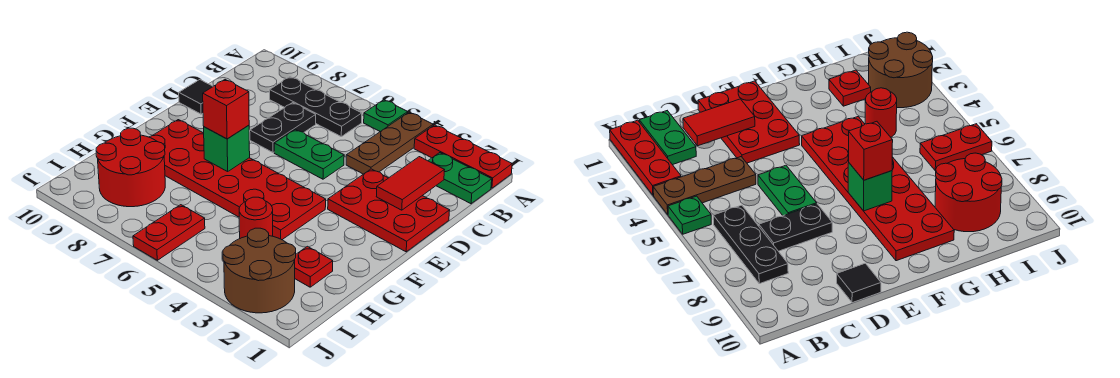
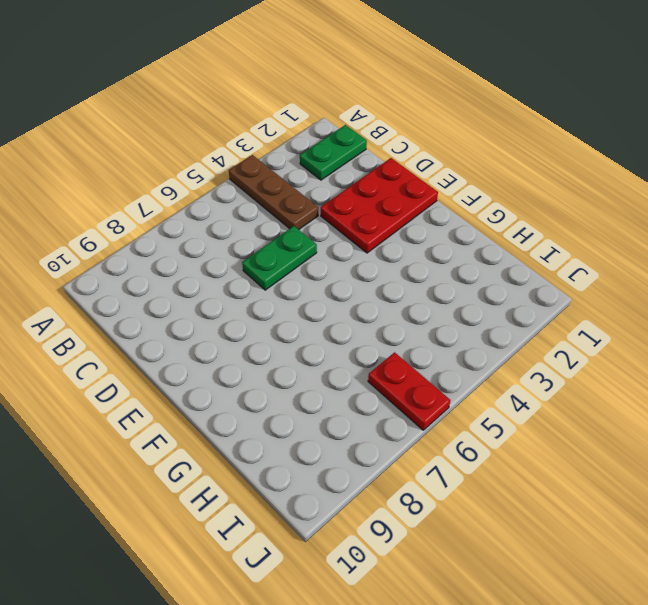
none -> red 1x3 plate [414,125,512,188]
none -> green 1x1 plate [364,100,408,132]
none -> black 1x3 plate [270,77,362,137]

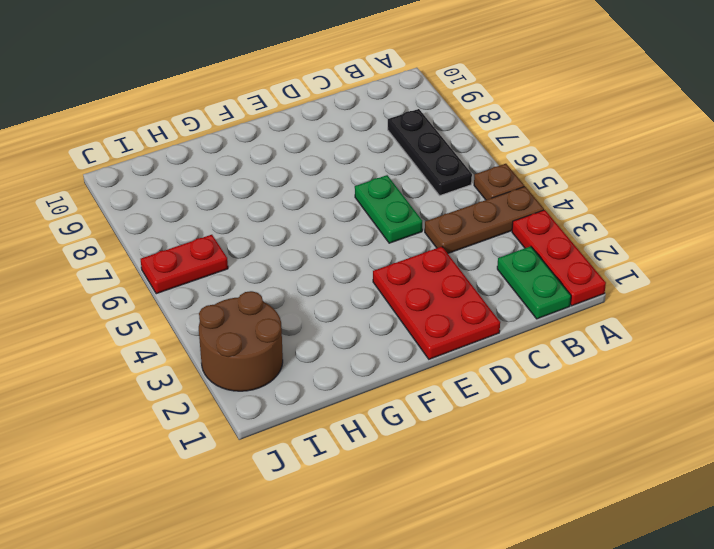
brown 1x1 plate [474,164,524,200] -> green 1x1 plate [364,100,408,132]
none -> black 1x2 plate [250,103,316,153]
none -> black 1x1 tile [179,80,213,114]
none -> red 2x6 plate [150,120,326,240]

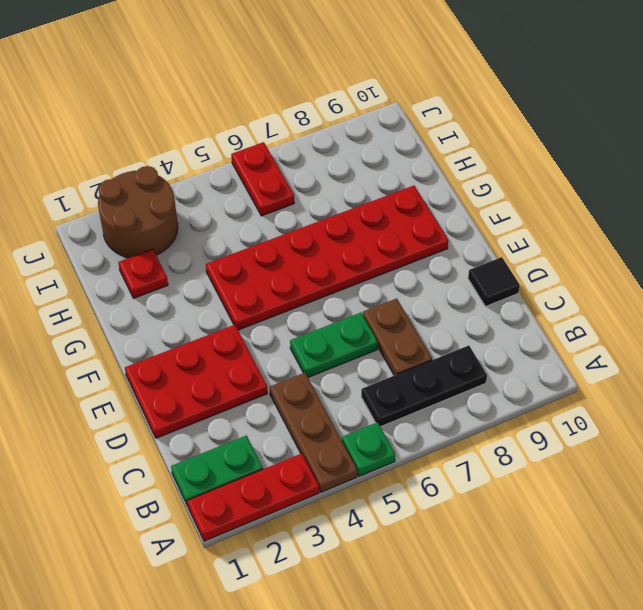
brown 1x2 plate [363,298,432,375] -> black 1x2 plate [250,103,316,153]
none -> red 1x1 round brick [239,197,273,238]
none -> red 2x2 round brick [96,128,165,207]
none -> red 1x2 tile [376,157,444,210]

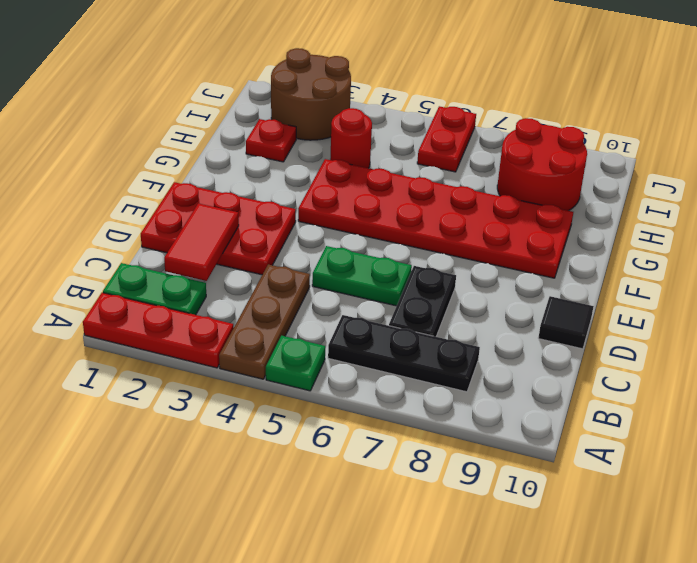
none -> green 1x1 brick [204,125,250,172]
none -> red 1x1 brick [203,80,249,139]

